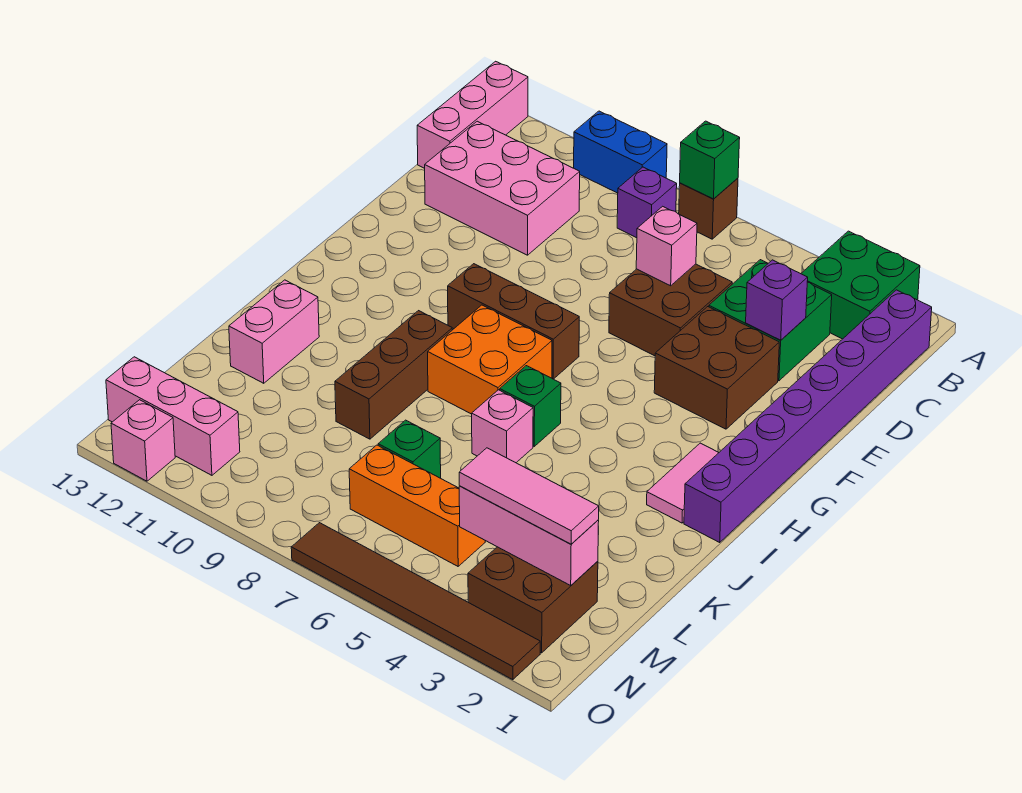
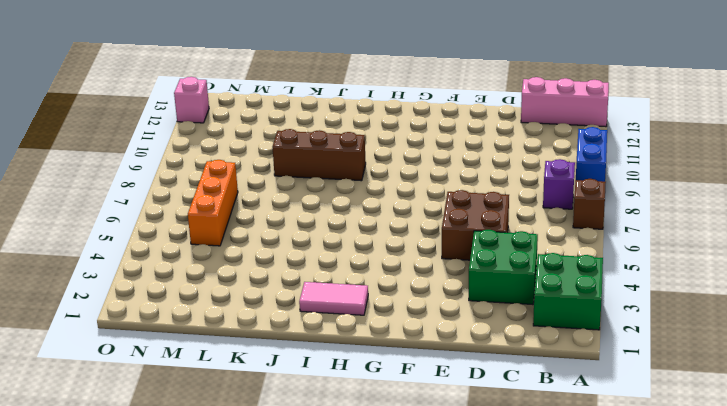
none -> purple 1x8 brick [684,290,932,542]
none -> pink 2x3 brick [425,121,580,255]
none -> brown 2x2 brick [654,307,779,429]

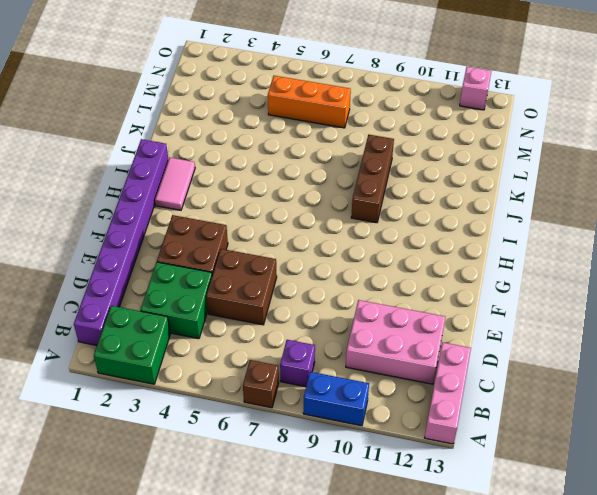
none -> brown 1x3 brick [448,264,579,379]
none -> orange 2x2 brick [428,305,552,414]
none -> green 1x1 brick [500,366,561,446]

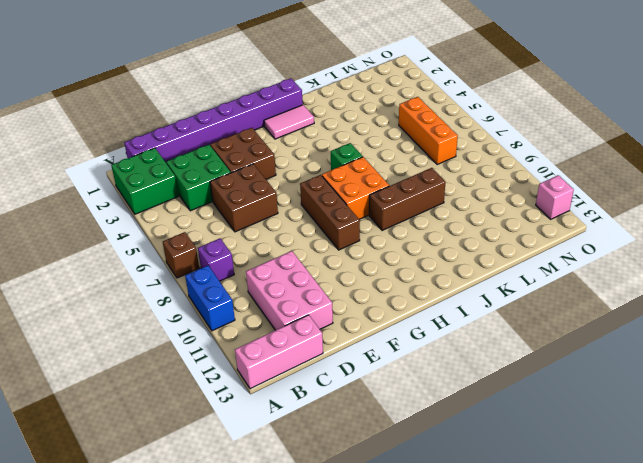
none -> pink 1x1 brick [472,390,533,463]
none -> pink 1x2 brick [229,280,319,383]
none -> green 1x1 brick [378,420,441,478]

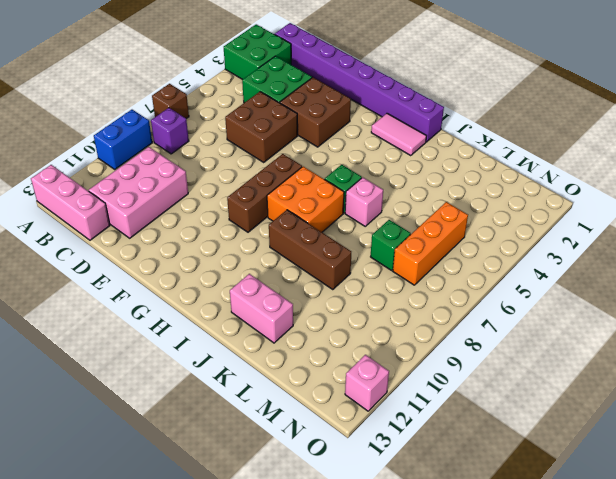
none -> brown 2x2 brick [468,547,598,653]
none -> pink 1x3 brick [106,357,240,475]
none -> brown 1x6 tile [291,523,540,680]

